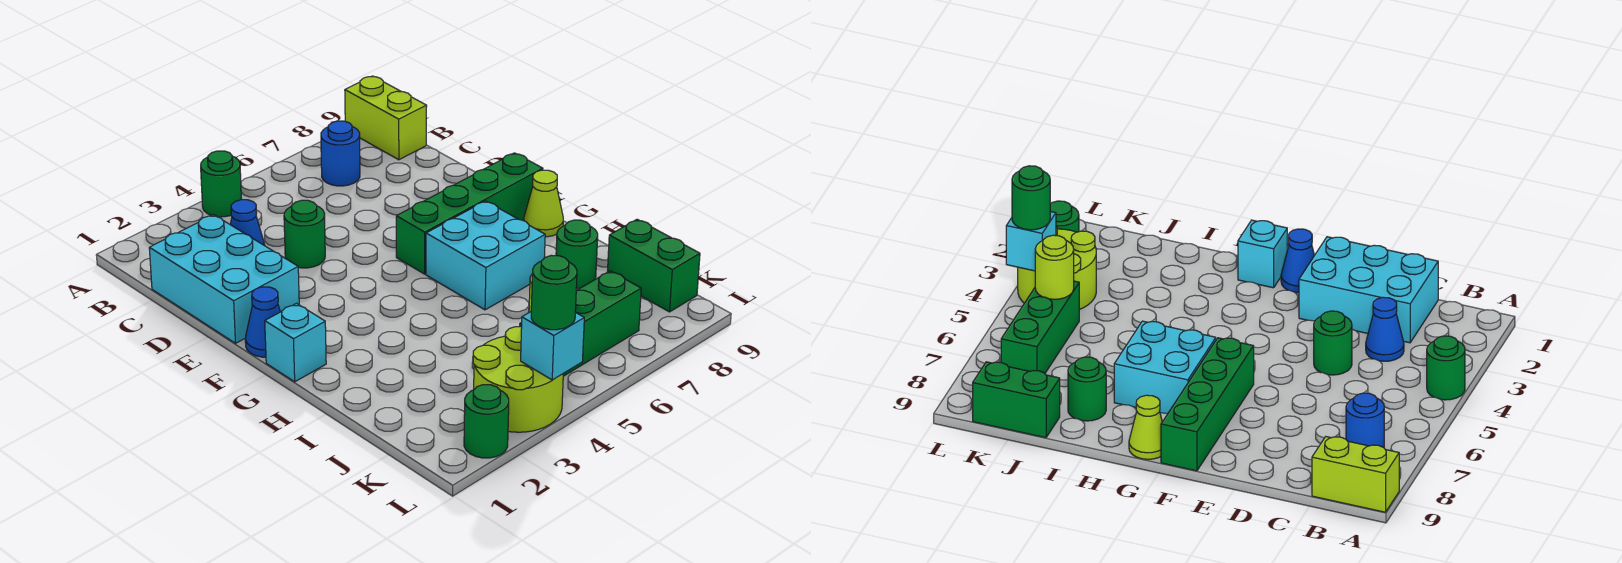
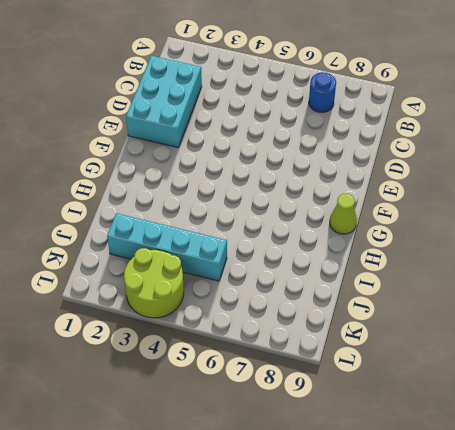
cyan 1x4 brick [107,213,227,281] -> none
none -> green 1x1 round brick [201,151,242,217]
none -> lime 1x2 brick [345,76,427,160]
none -> blue 1x1 cone [230,200,265,246]

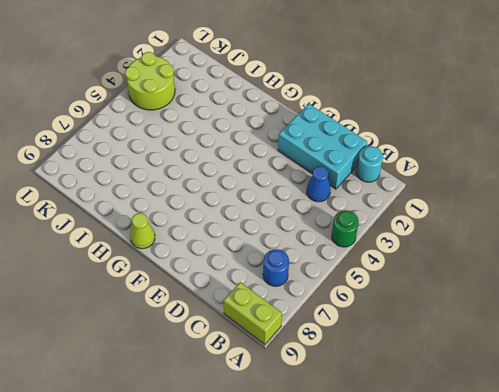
cyan 1x1 round brick [356,146,383,182] -> none
none -> green 1x1 round brick [284,200,325,268]
none -> blue 1x1 cone [245,287,280,357]
none -> green 1x4 brick [396,153,543,274]

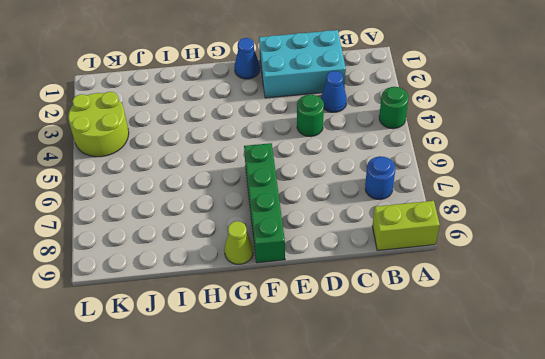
none -> cyan 1x1 brick [265,303,326,382]
none -> cyan 2x2 brick [426,201,545,310]
none -> green 1x1 round brick [556,220,598,288]

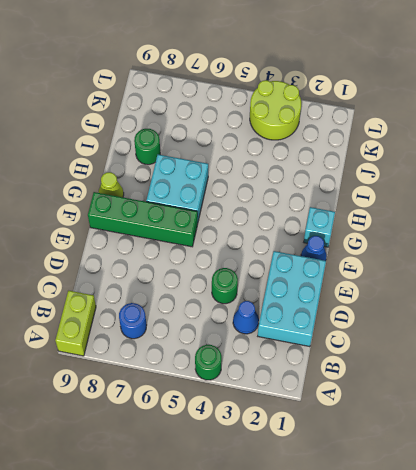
none -> green 1x2 brick [607,219,700,312]
none -> green 1x3 brick [520,271,641,376]
none -> green 1x1 round brick [464,385,509,458]

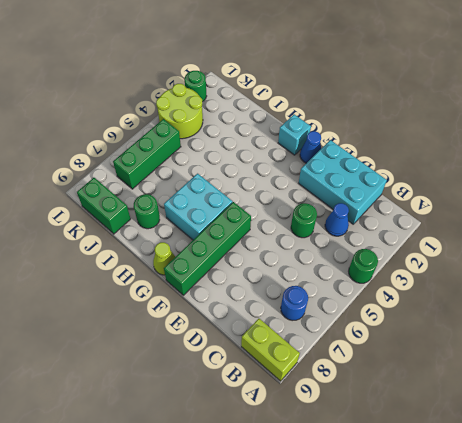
none -> lime 1x1 round brick [1035,235,1074,299]
none -> cyan 1x1 brick [521,312,584,380]
none -> green 1x1 round brick [531,255,577,330]

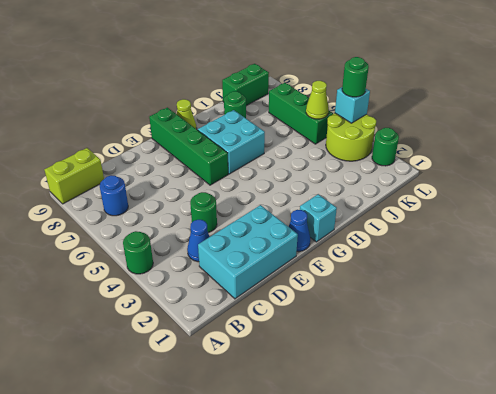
lime 1x1 cone [306,81,329,119] -> lime 1x1 round brick [1035,235,1074,299]

